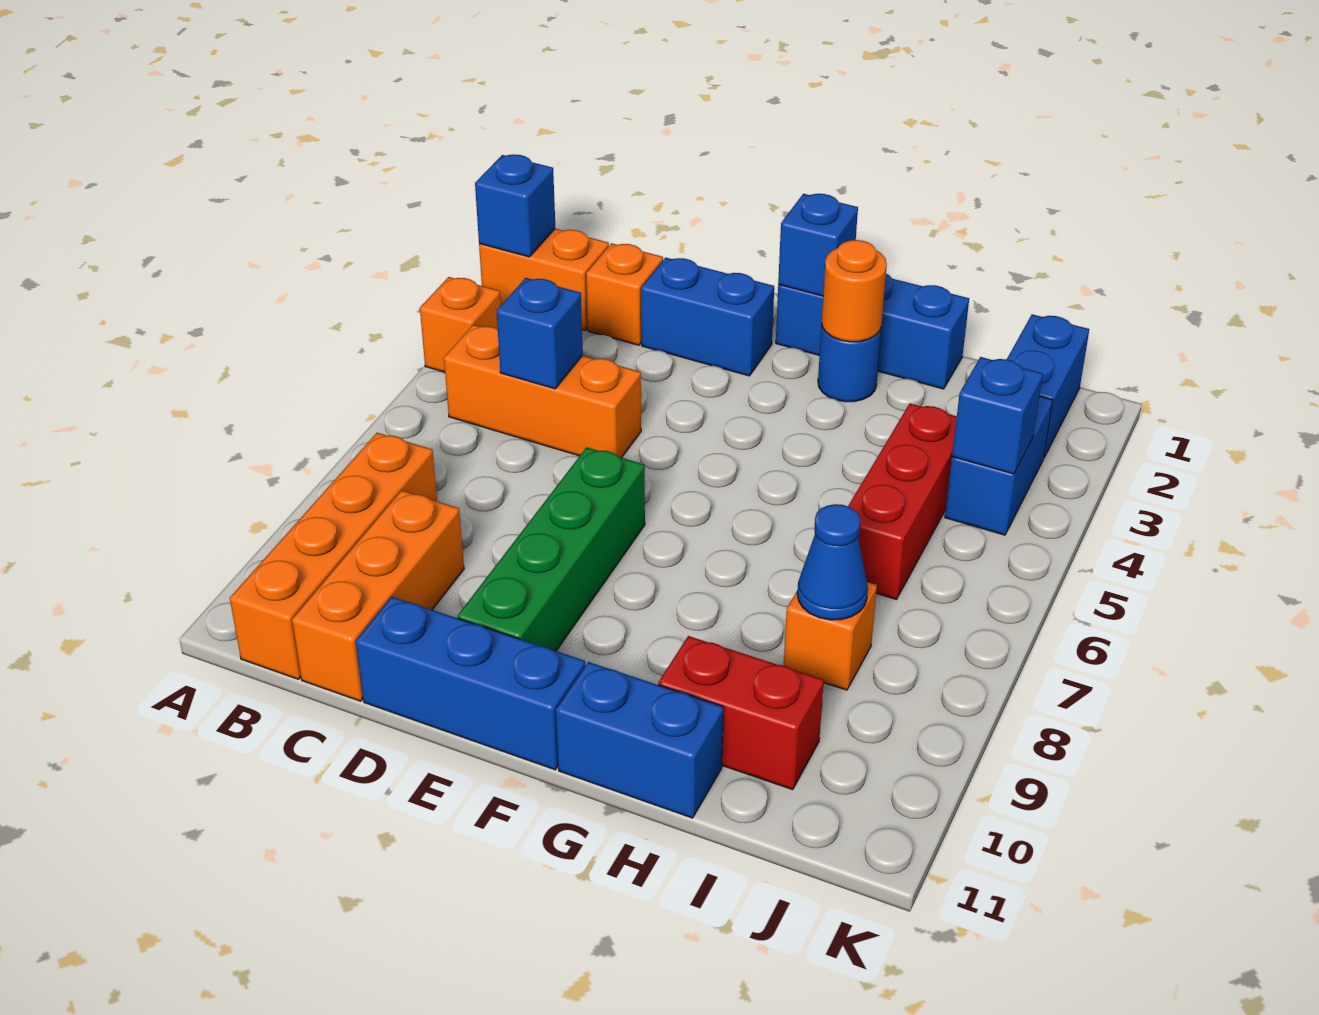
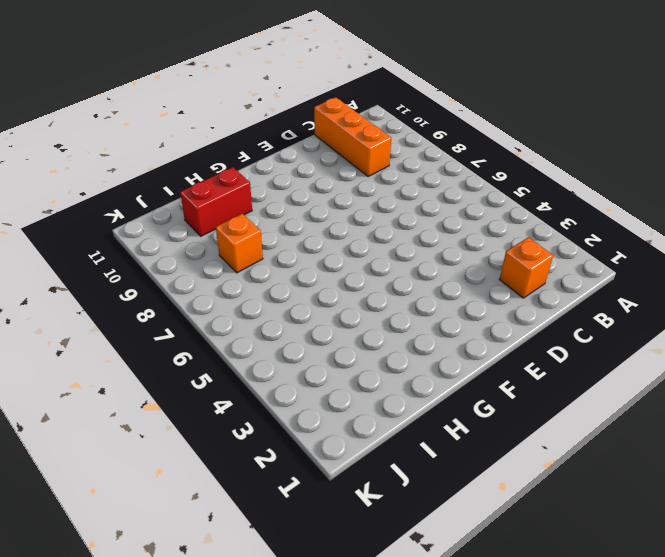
none -> orange 1x2 brick [479,229,609,330]
none -> orange 1x1 brick [420,277,501,372]
none -> orange 1x3 brick [444,325,641,458]

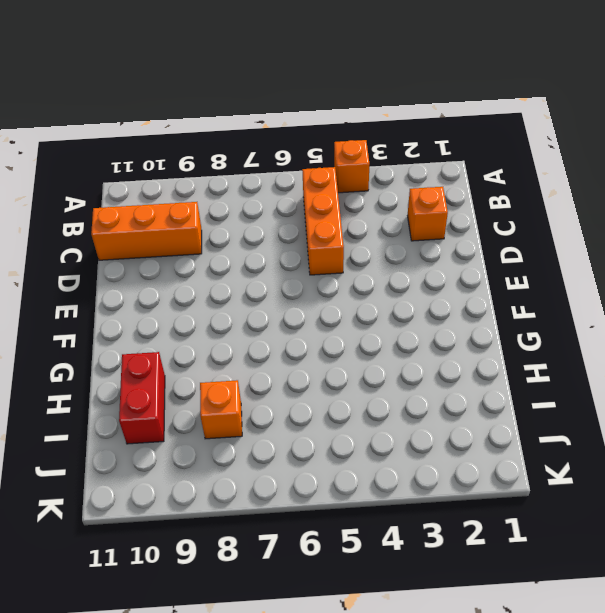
none -> orange 1x2 brick [479,229,609,330]
none -> orange 1x4 brick [230,433,437,679]
none -> blue 1x2 brick [641,258,774,376]

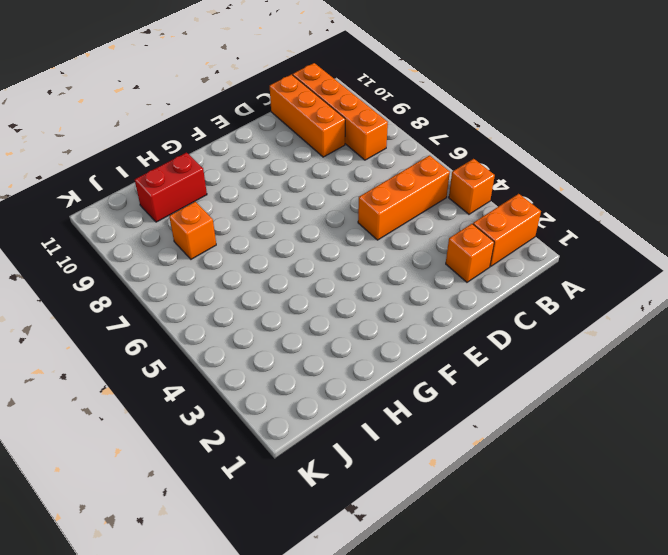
none -> blue 1x2 brick [641,258,774,376]
none -> blue 1x3 brick [356,597,585,770]
none -> green 1x4 brick [458,447,645,651]

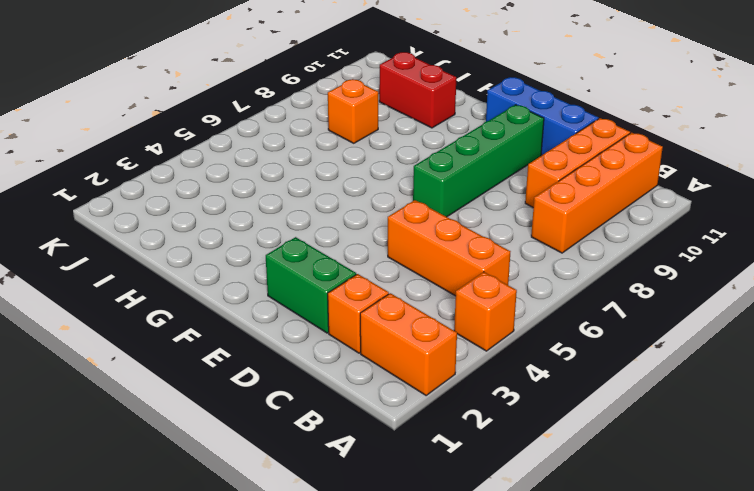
green 1x2 brick [266,237,356,333] -> blue 1x2 brick [641,258,774,376]
none -> blue 1x3 brick [776,274,969,389]
none -> blue 1x1 round brick [818,324,881,402]
none -> blue 1x2 brick [556,662,724,818]

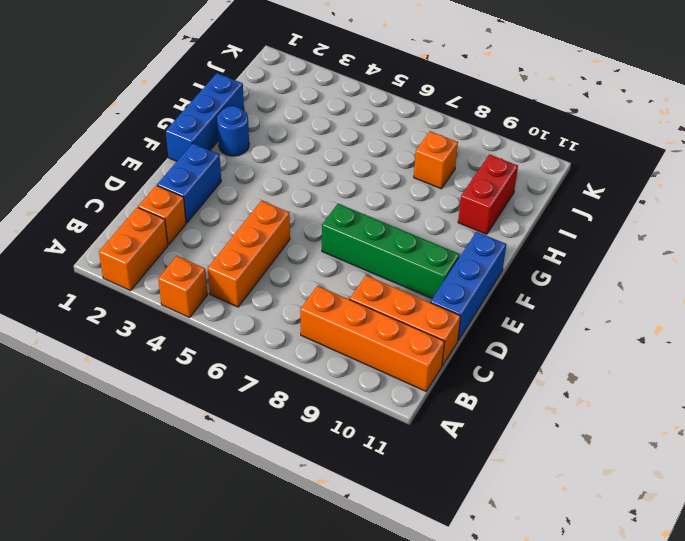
none -> blue 1x2 brick [556,662,724,818]
none -> red 1x3 brick [848,404,957,600]
none -> blue 1x2 brick [1007,314,1089,457]

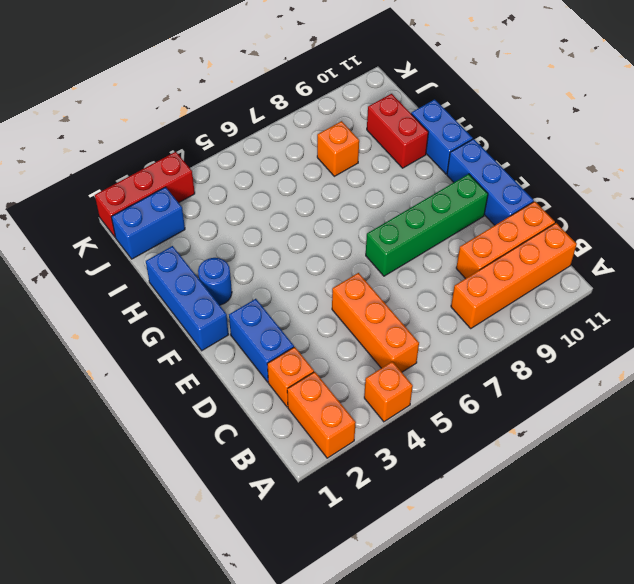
red 1x3 brick [95,152,195,237] -> red 1x3 brick moved to [848,404,957,600]
none -> blue 1x2 brick [945,396,1053,535]
none -> blue 1x1 brick [475,154,555,257]
none -> blue 1x1 brick [497,278,583,389]

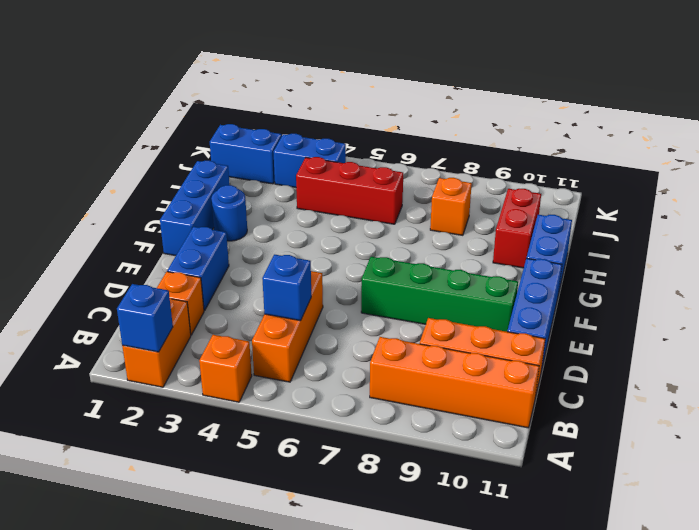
none -> blue 1x1 brick [778,194,858,296]
none -> orange 1x1 round brick [822,240,887,342]
none -> blue 1x1 cone [797,504,868,620]

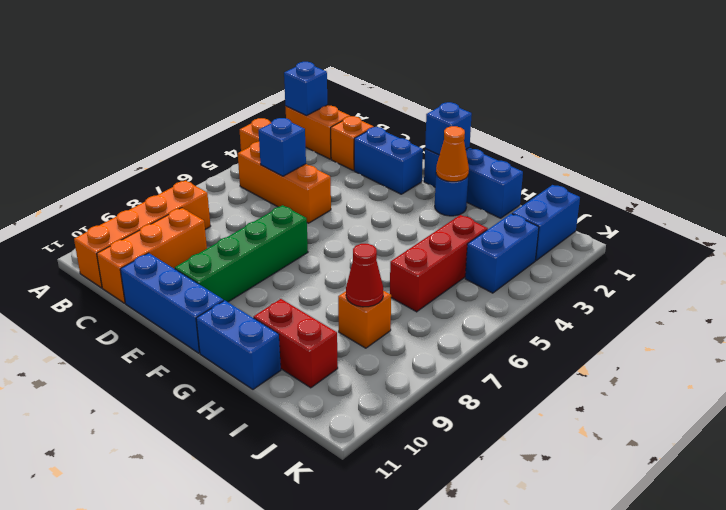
orange 1x1 cone [436,126,469,182] -> orange 1x1 round brick [822,240,887,342]
red 1x1 cone [346,244,383,307] -> blue 1x1 cone [797,504,868,620]
none -> blue 1x1 brick [952,357,1043,474]

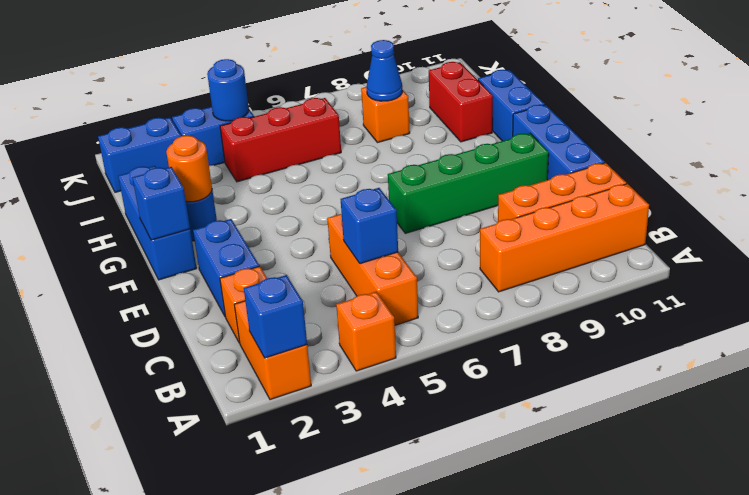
blue 1x1 round brick [207,59,249,121] -> blue 1x1 brick [952,357,1043,474]

